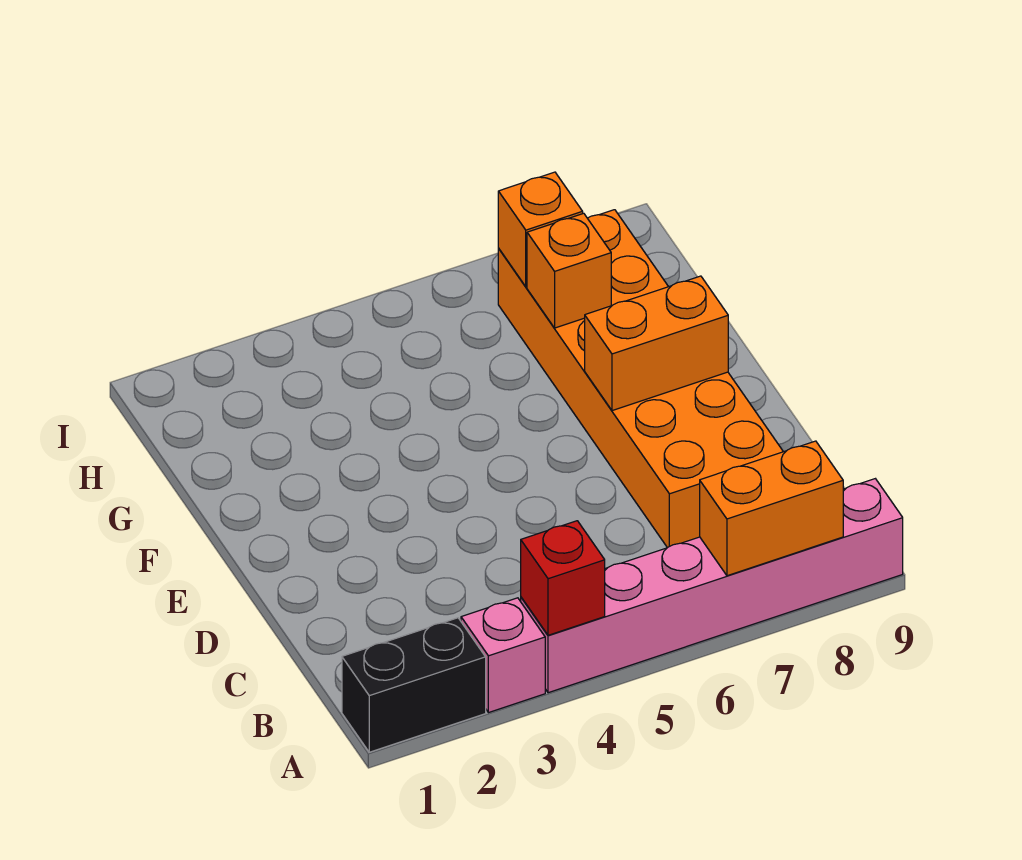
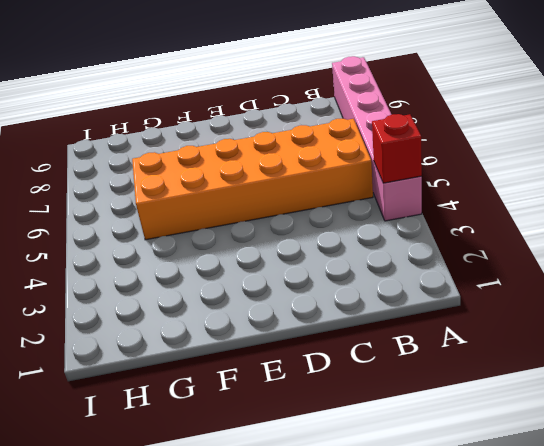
orange 2x6 brick [132,118,373,240] -> orange 2x6 brick moved to [498,210,783,548]
none -> black 1x2 brick [342,618,486,752]
none -> pink 1x1 brick [461,598,545,713]

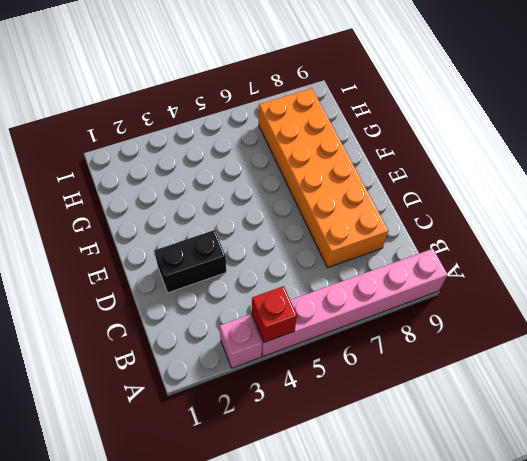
black 1x2 brick [154,230,226,293] -> black 1x2 brick moved to [342,618,486,752]
none -> orange 1x2 brick [700,441,843,576]
none -> orange 1x2 brick [585,276,728,411]

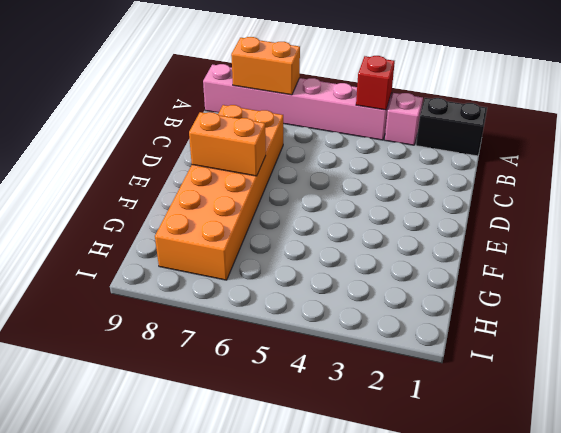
none -> orange 1x1 brick [527,213,611,328]
none -> orange 1x1 brick [498,172,583,287]

